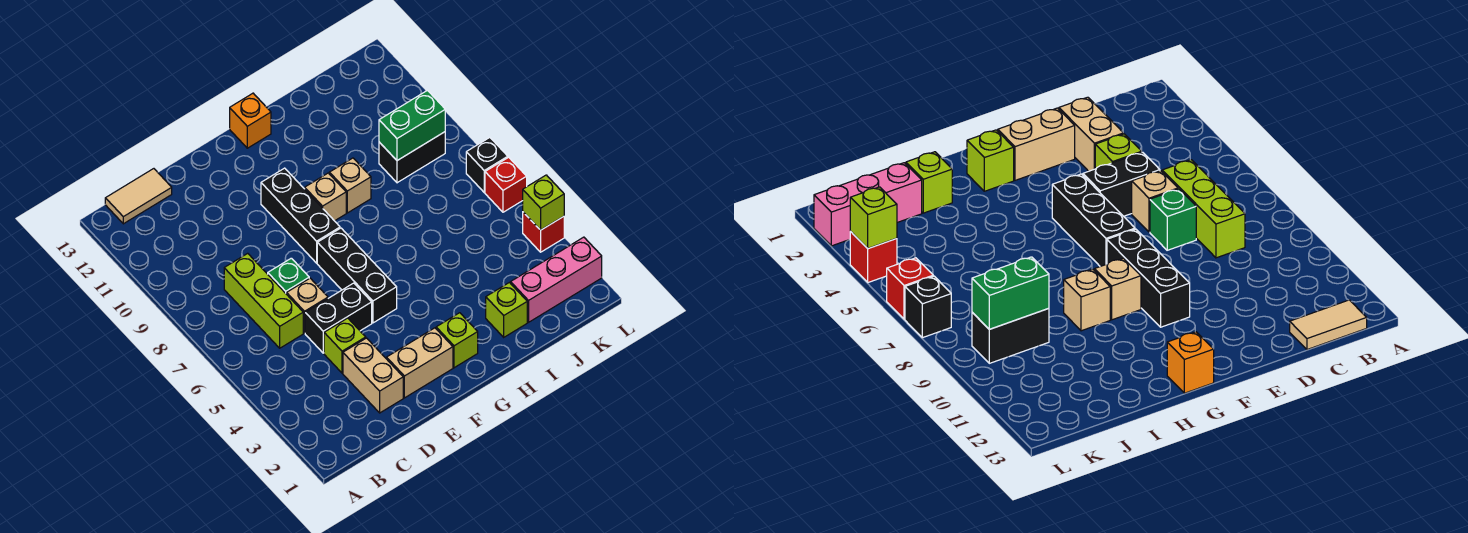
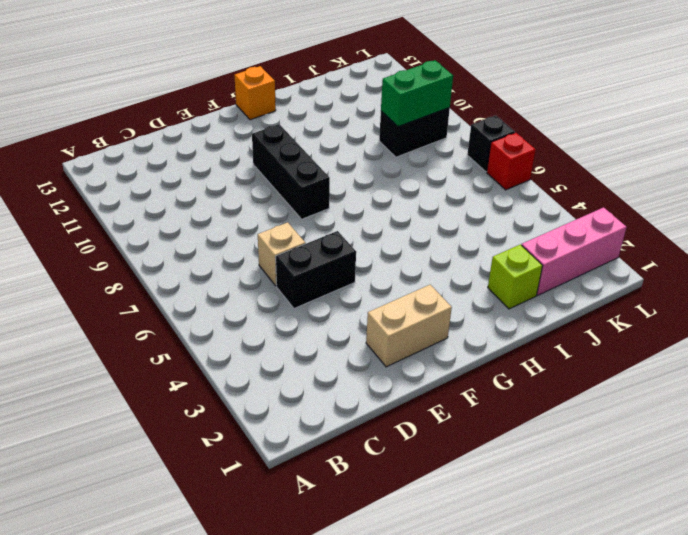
none -> tan 1x2 tile [105,169,172,224]
none -> lime 1x3 brick [224,253,303,348]
none -> tan 1x2 brick [343,338,403,413]

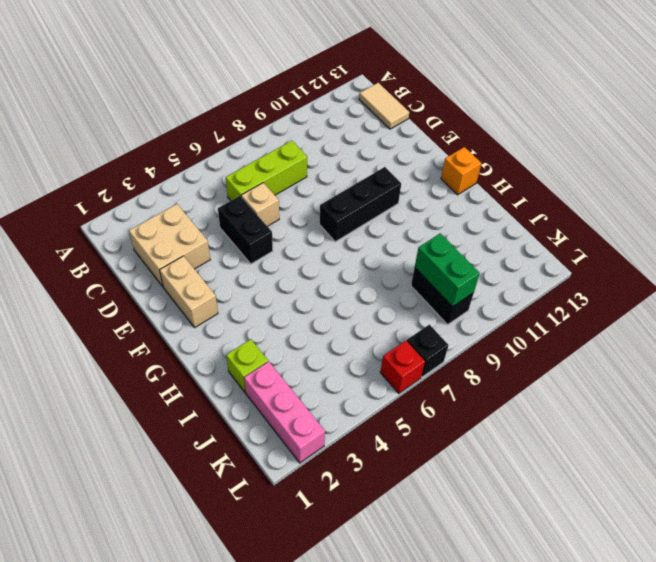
tan 2x2 brick [129,204,210,287] -> tan 1x2 brick [343,338,403,413]
none -> lime 1x1 brick [324,318,366,373]
none -> green 1x1 brick [268,258,309,294]
none -> black 1x3 brick [317,228,397,323]

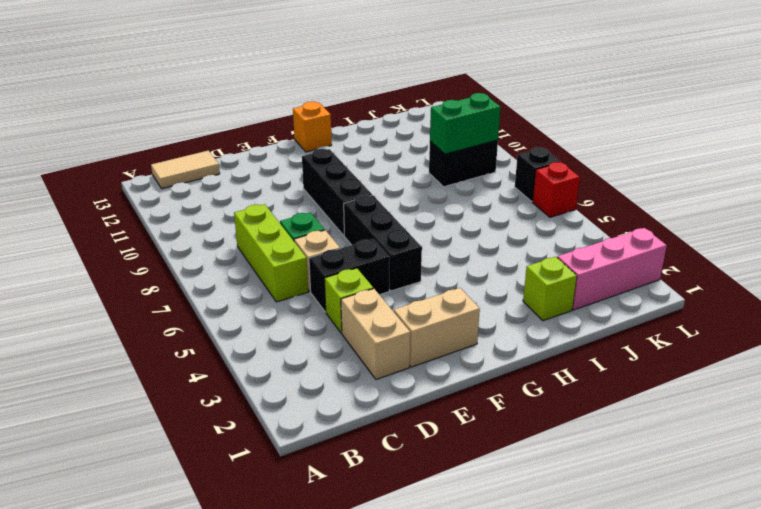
none -> lime 1x1 brick [436,313,478,368]
none -> tan 1x1 brick [305,173,346,221]
none -> tan 1x1 brick [329,158,371,213]

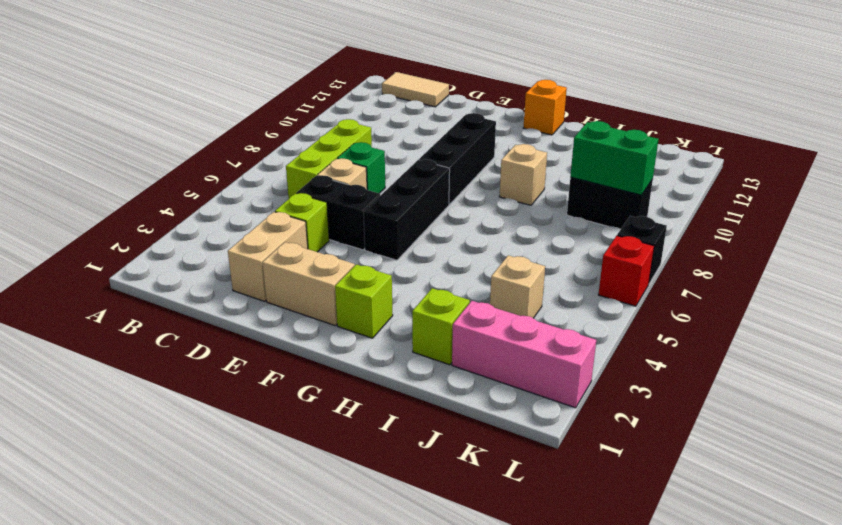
tan 1x1 brick [490,255,545,318] -> tan 1x1 brick moved to [305,173,346,221]
none -> red 1x1 brick [523,212,564,252]
none -> lime 1x1 brick [523,175,564,230]

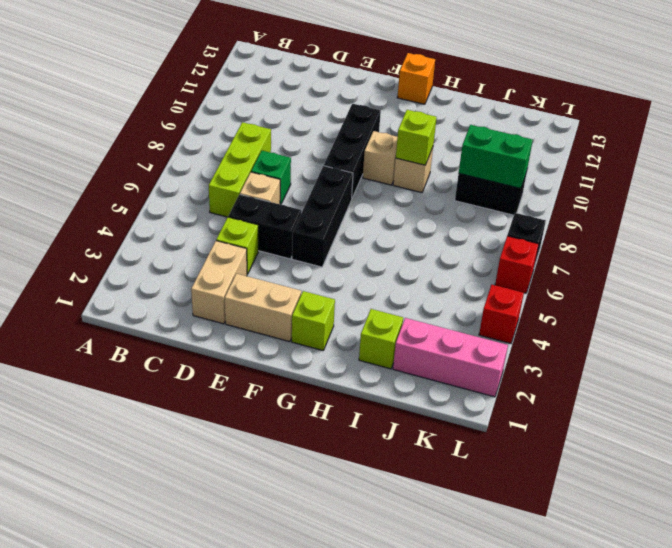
lime 1x1 brick [396,110,437,165] -> lime 1x1 brick moved to [523,175,564,230]
none -> tan 1x2 tile [105,169,172,224]

